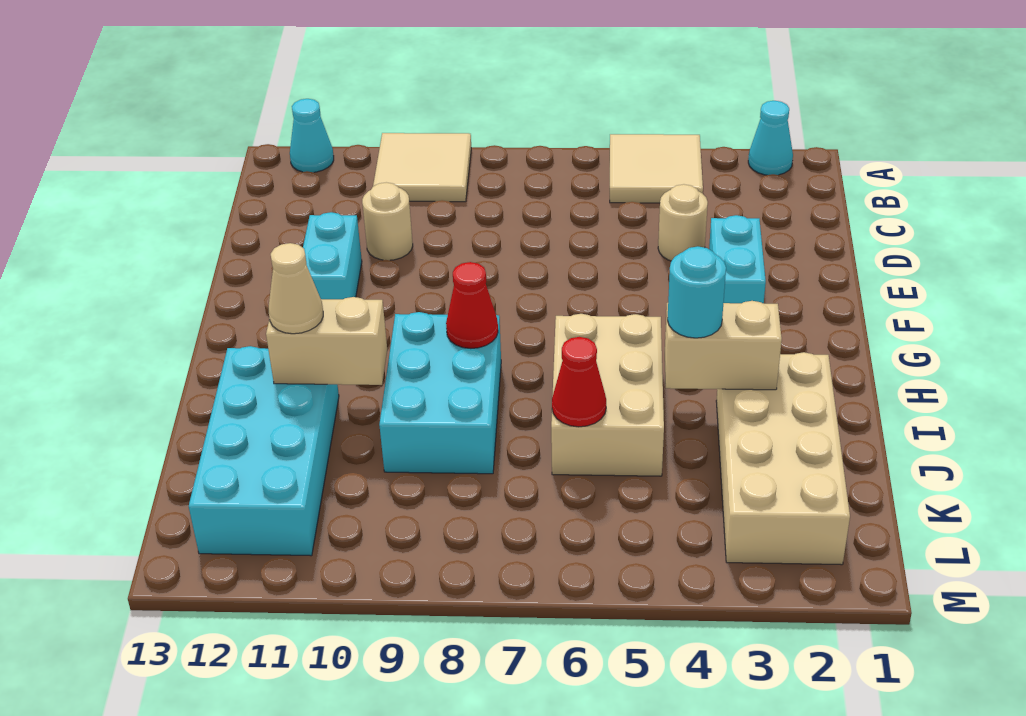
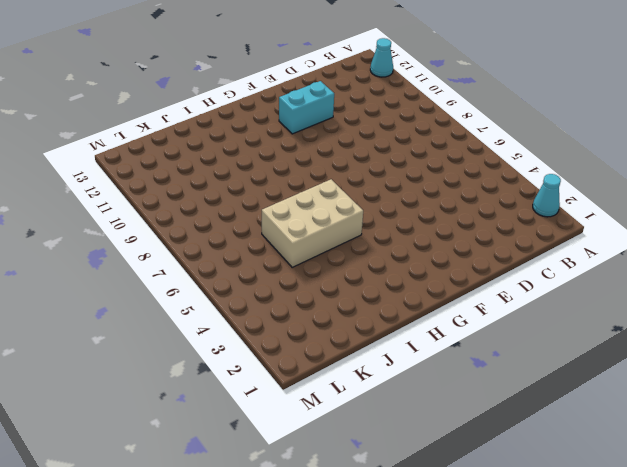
none -> tan 2x2 tile [610,134,703,203]
none -> tan 2x2 tile [373,133,471,202]
none -> tan 1x1 round brick [658,184,708,261]

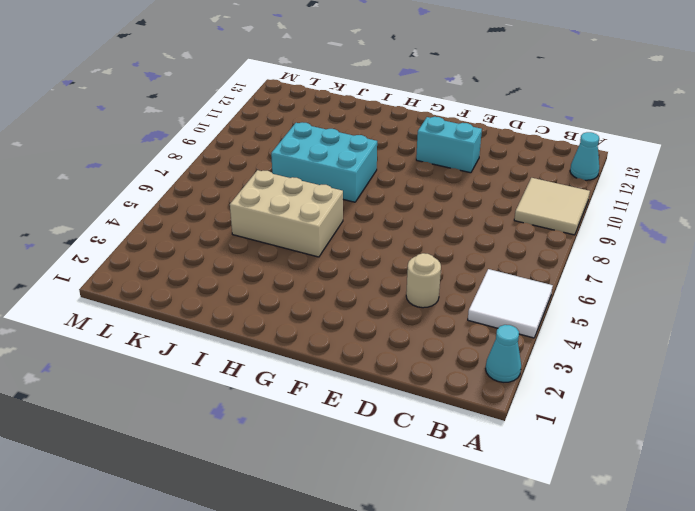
white 2x2 tile [468,269,553,338] -> tan 2x2 tile [610,134,703,203]
none -> tan 1x1 round brick [362,182,413,260]
none -> cyan 1x2 brick [709,215,766,303]
none -> tan 2x4 brick [716,352,850,565]

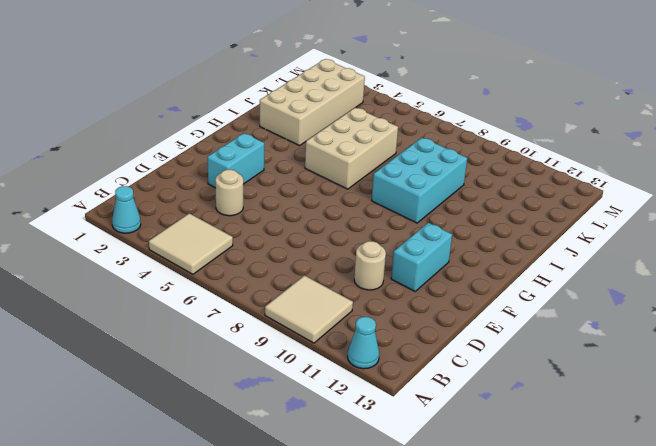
none -> cyan 2x4 brick [189,346,339,556]
none -> red 1x1 cone [446,262,498,349]
none -> tan 1x2 brick [665,301,782,390]

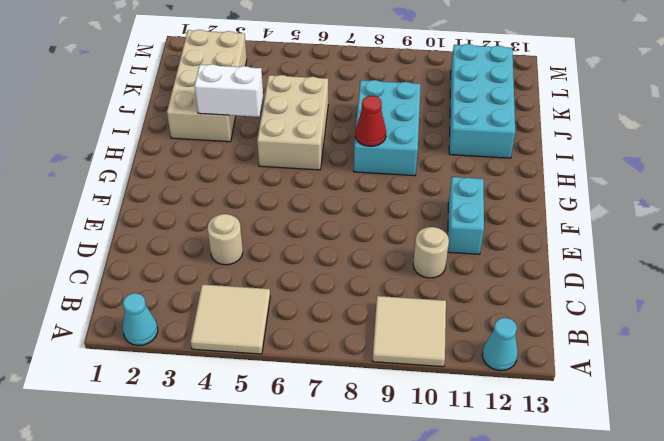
white 1x2 brick [195,64,263,117] -> tan 1x2 brick [665,301,782,390]
none -> cyan 1x2 brick [709,215,766,303]
none -> tan 1x2 brick [266,297,387,385]
none -> red 1x1 cone [552,337,606,427]

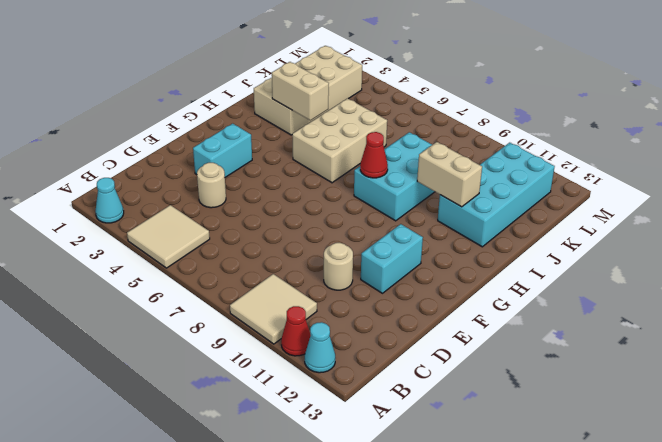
red 1x1 cone [281,306,311,356] -> red 1x1 cone moved to [552,337,606,427]
none -> cyan 1x1 round brick [667,246,726,338]
none -> tan 1x1 cone [269,243,323,334]

